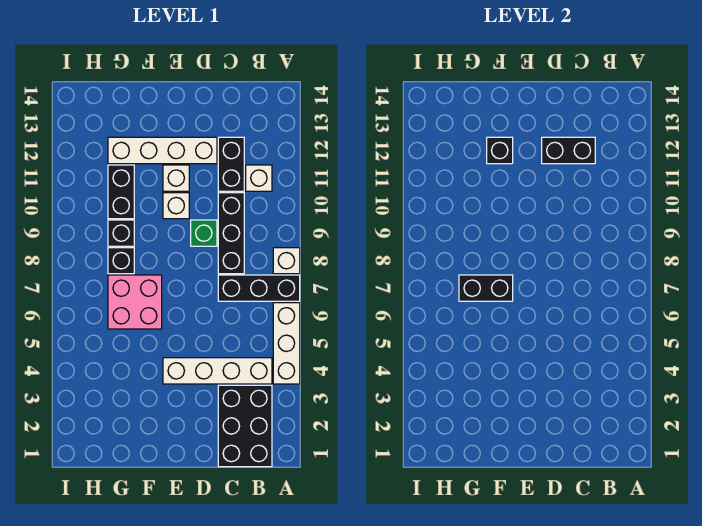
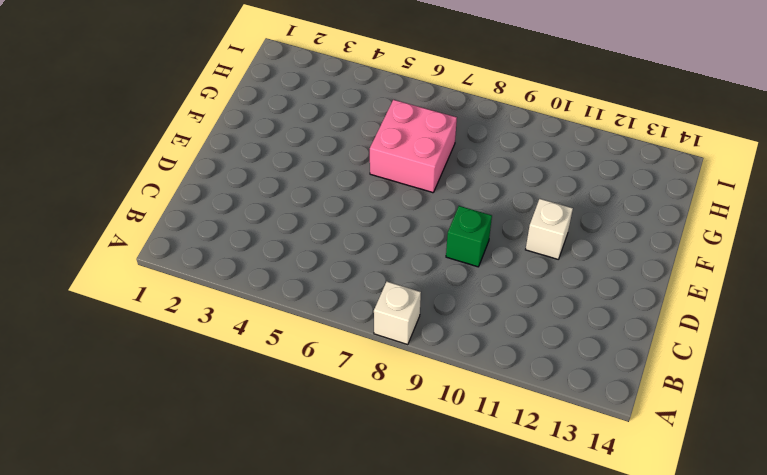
none -> white 1x3 brick [273,303,300,384]
none -> black 1x3 brick [218,275,300,301]
none -> black 2x3 brick [218,385,272,467]

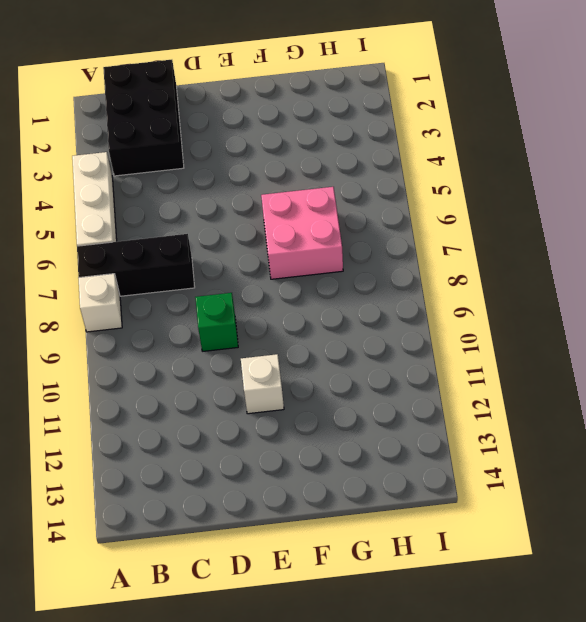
none -> white 1x4 brick [163,358,272,384]
none -> white 1x1 brick [246,165,272,191]
none -> black 1x3 brick [218,193,244,274]

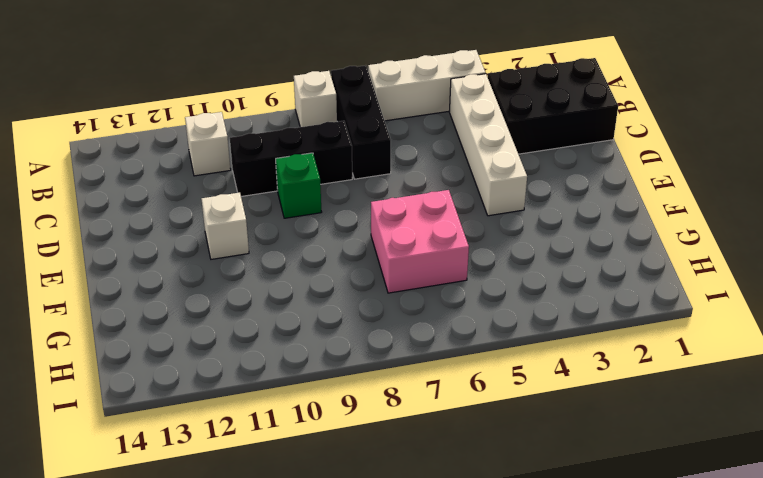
none -> black 1x2 brick [218,137,244,191]
none -> white 1x4 brick [108,137,217,164]
none -> white 1x1 brick [163,193,189,219]

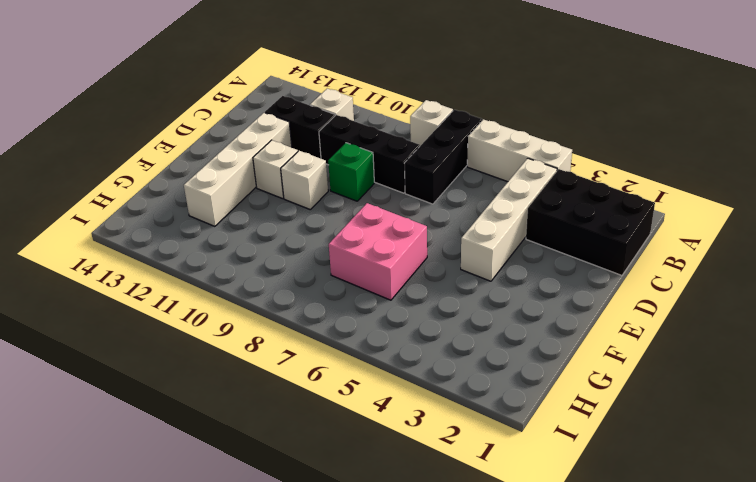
none -> black 1x1 brick [108,248,134,274]
none -> black 1x1 brick [108,220,134,246]
none -> black 1x2 brick [108,165,134,219]

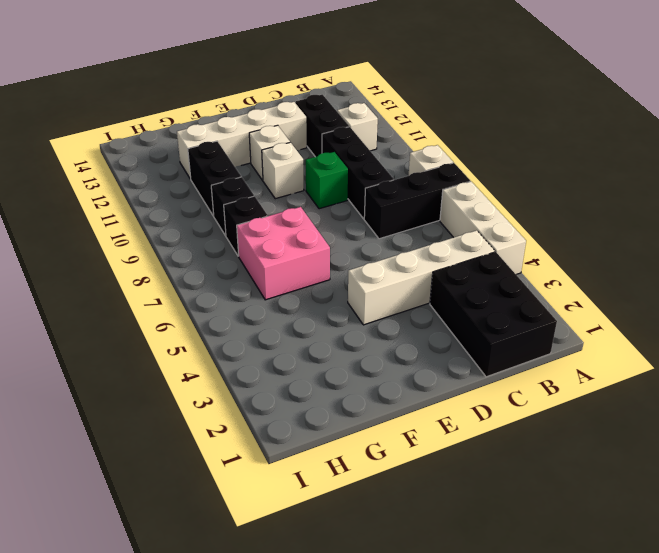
none -> black 1x2 brick [542,137,595,164]
none -> black 1x2 brick [459,275,513,301]
none -> black 1x1 brick [487,137,513,164]

